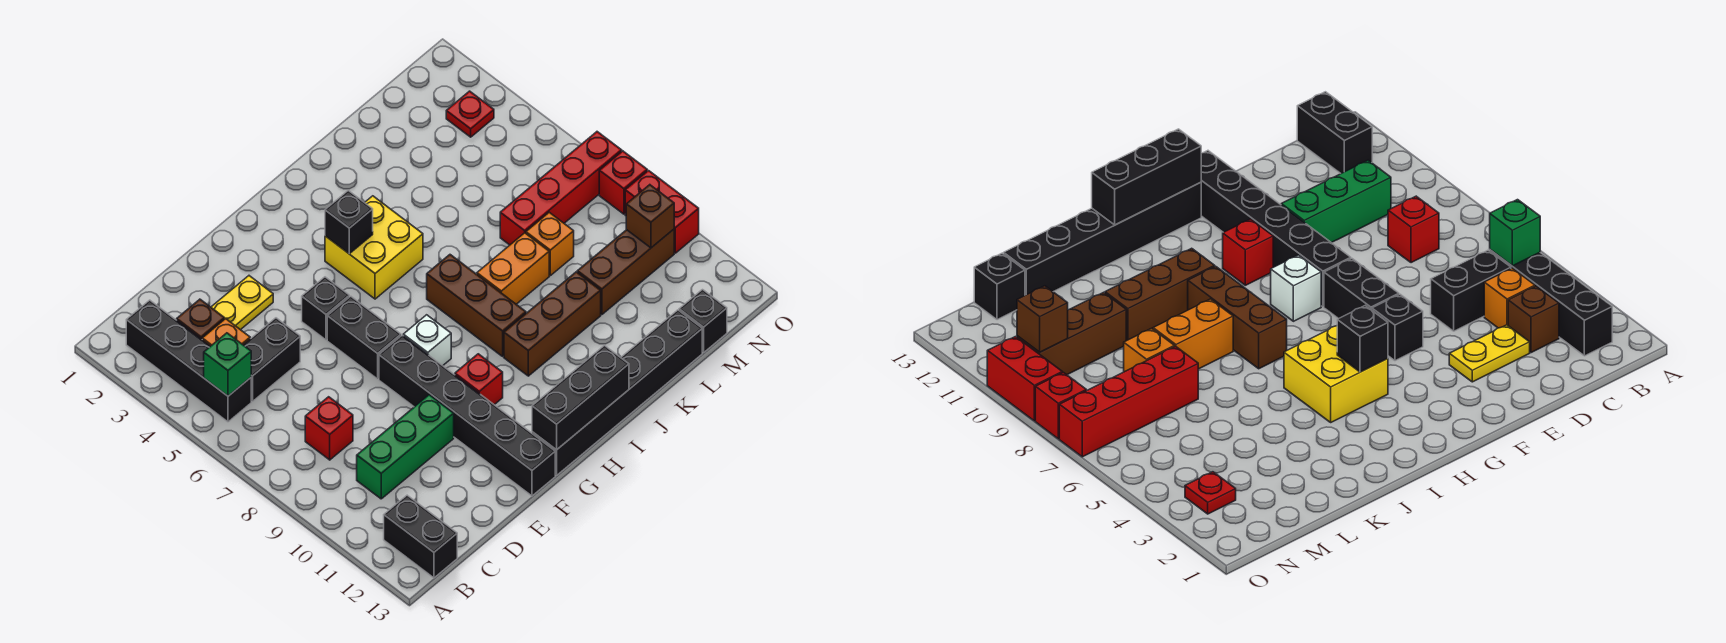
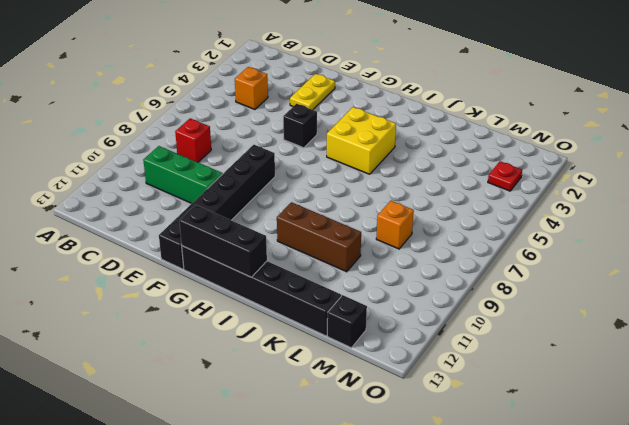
yellow 1x2 plate [290,74,335,110] -> yellow 1x2 plate turned to [211,276,273,330]
none -> black 1x4 brick [126,300,251,422]
none -> black 1x2 brick [384,495,457,578]
none -> brown 1x1 brick [177,299,224,339]

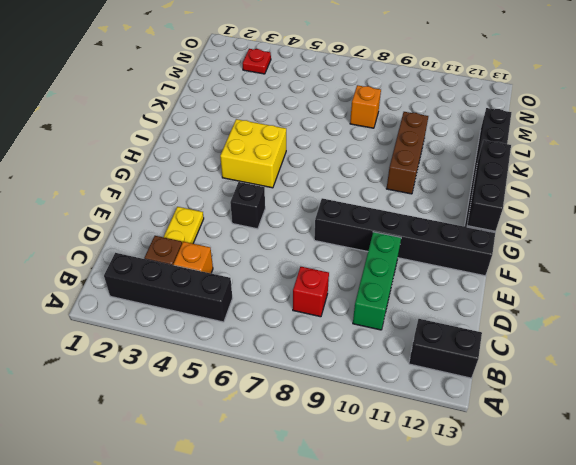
none -> black 1x2 brick [244,318,300,401]
none -> black 1x2 brick [327,296,401,379]
none -> white 1x1 brick [403,315,451,366]

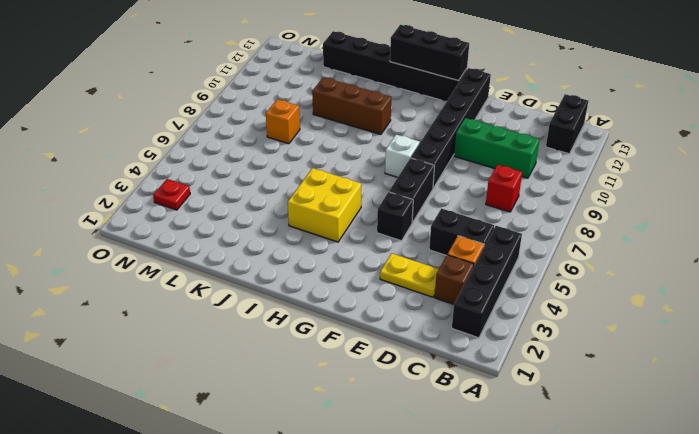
none -> red 1x1 brick [455,354,503,405]
none -> brown 1x3 brick [427,255,526,356]
none -> orange 1x2 brick [477,233,549,304]

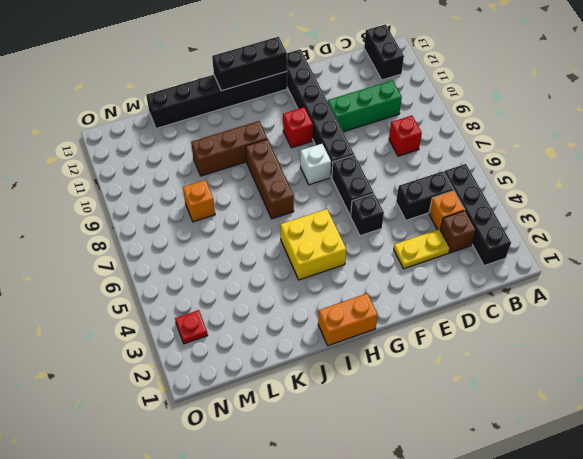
orange 1x2 brick [318,294,378,346] -> orange 1x2 brick moved to [477,233,549,304]
none -> red 1x4 brick [500,132,622,245]
none -> brown 1x3 brick [577,229,674,315]
none -> black 1x1 brick [679,290,727,353]

